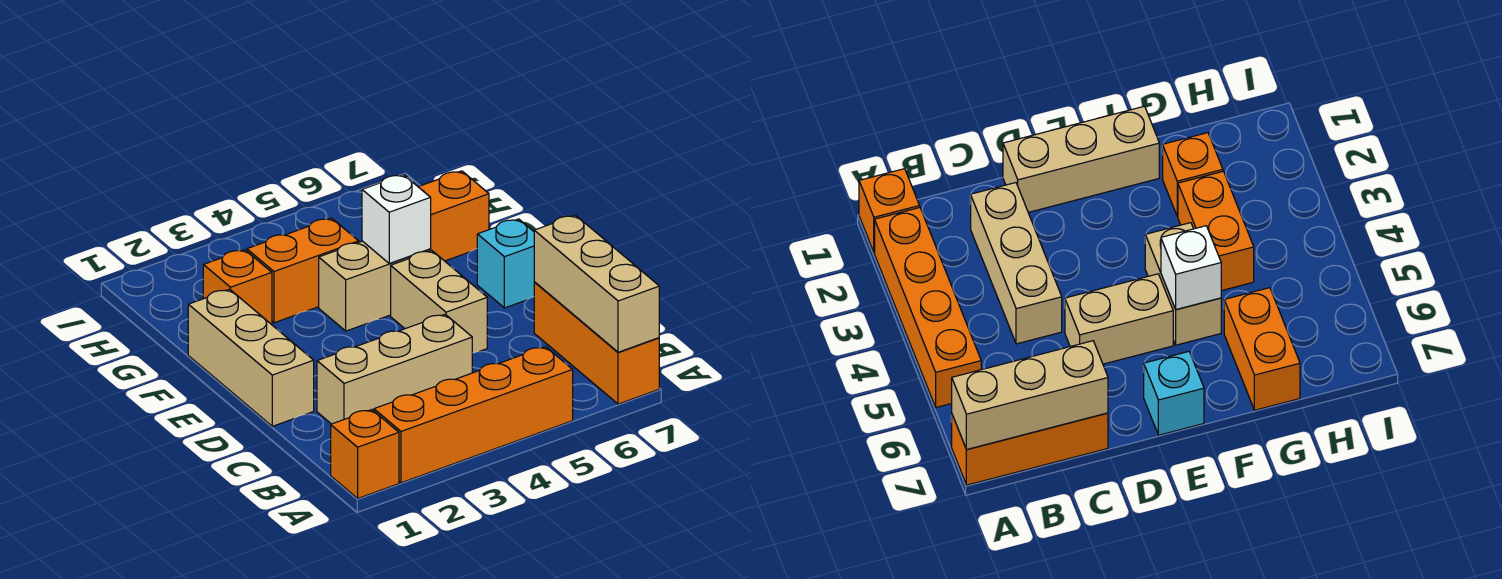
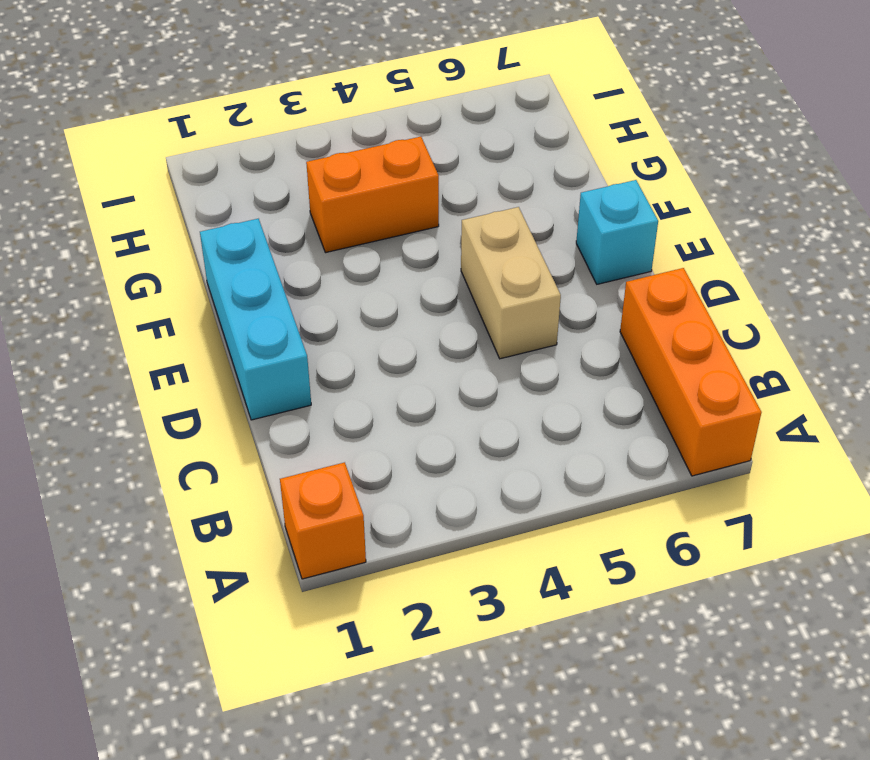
cyan 1x3 brick [200,219,311,420] -> tan 1x3 brick [188,289,314,426]
none -> orange 1x4 brick [374,347,573,483]
none -> tan 1x3 brick [317,314,472,424]
none -> tan 1x2 brick [319,241,431,331]

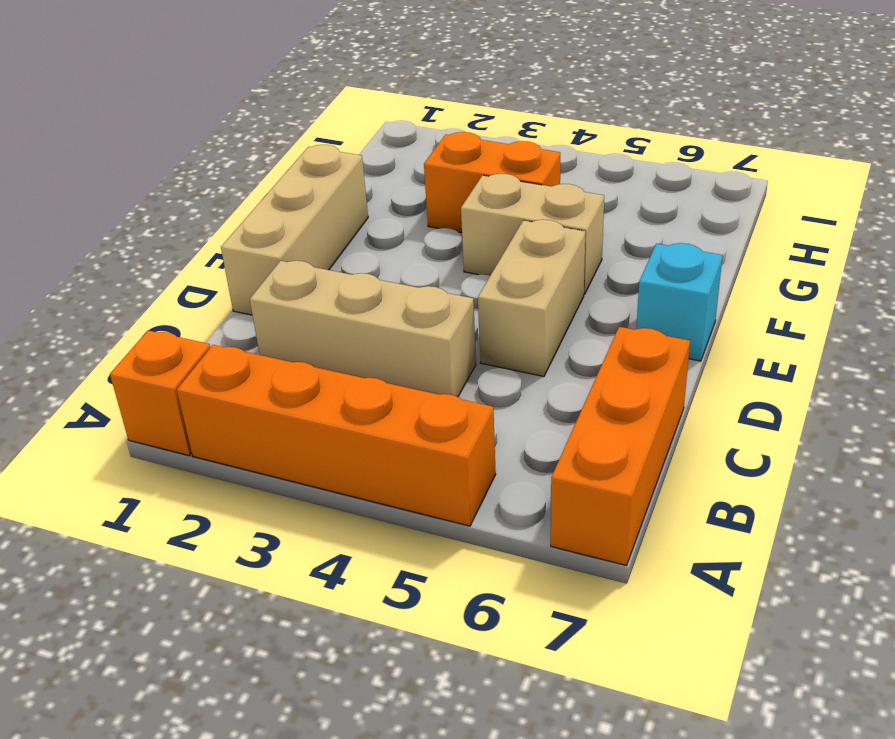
none -> orange 1x1 brick [203,250,272,324]
none -> orange 1x2 brick [419,171,489,261]
none -> tan 1x3 brick [534,215,659,352]

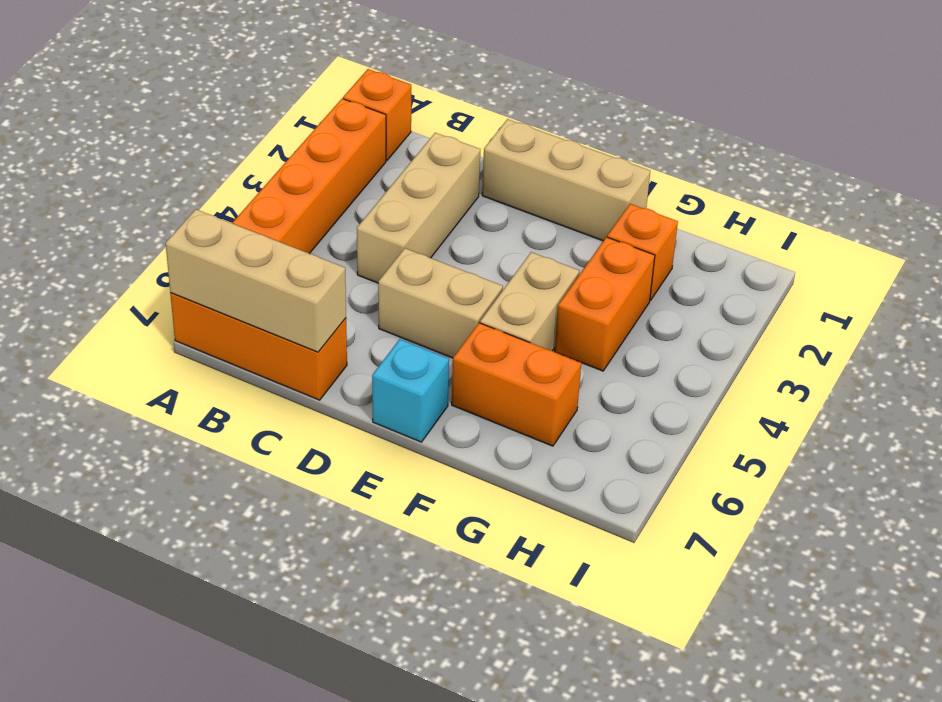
orange 1x2 brick [452,323,581,446] -> orange 1x2 brick turned to [419,171,489,261]
none -> white 1x1 brick [362,175,431,263]

